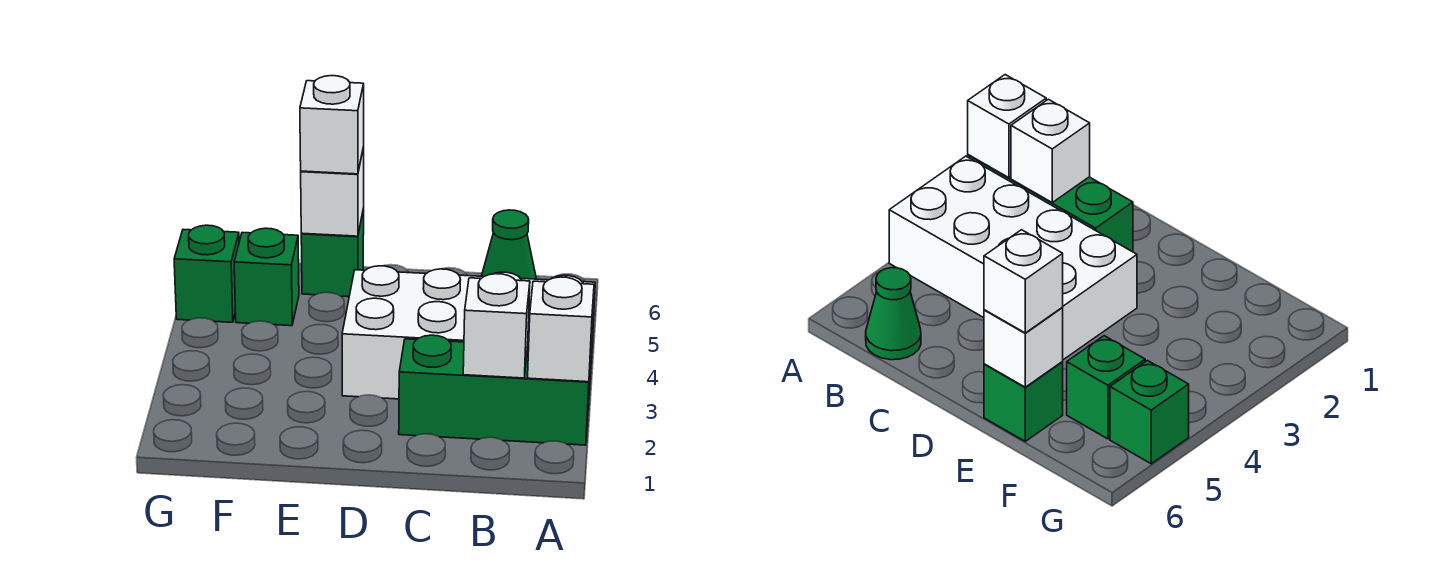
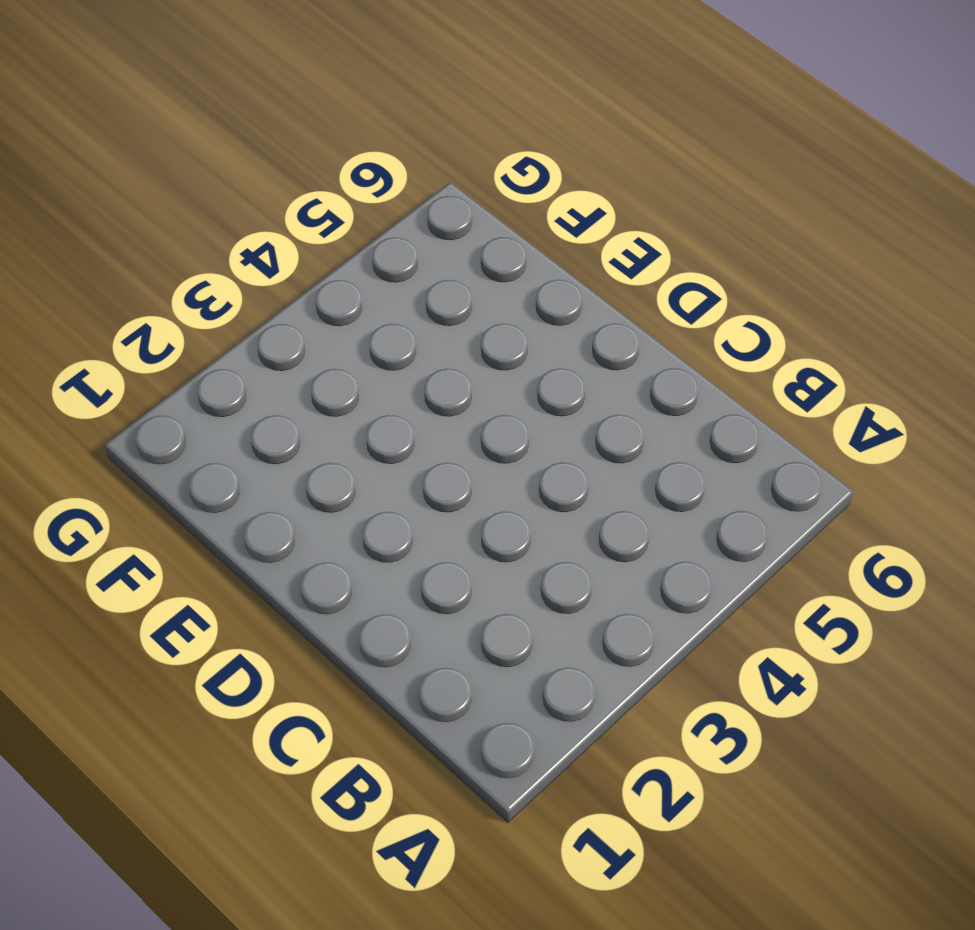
none -> green 1x3 brick [399,335,591,445]
none -> white 2x4 brick [342,266,595,405]

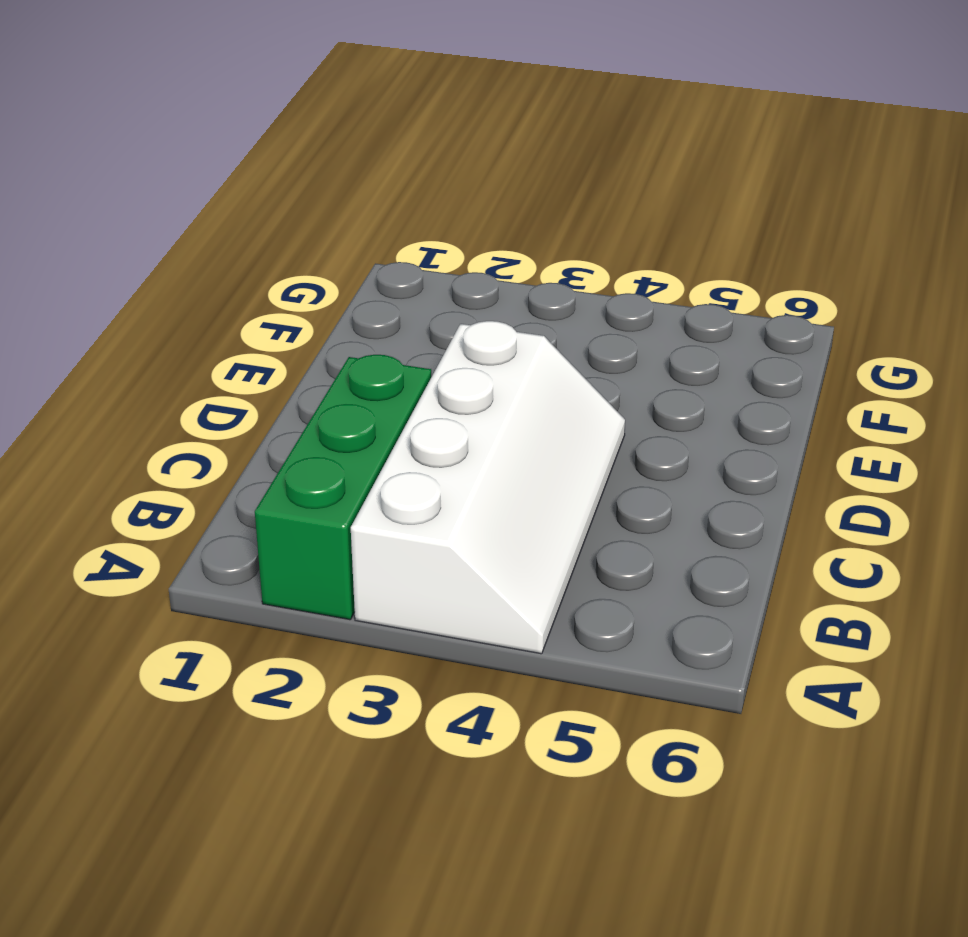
white 2x4 slope [351,321,625,654] -> white 2x4 brick [342,266,595,405]
none -> green 1x1 cone [482,210,536,279]
none -> green 1x1 brick [301,209,364,297]

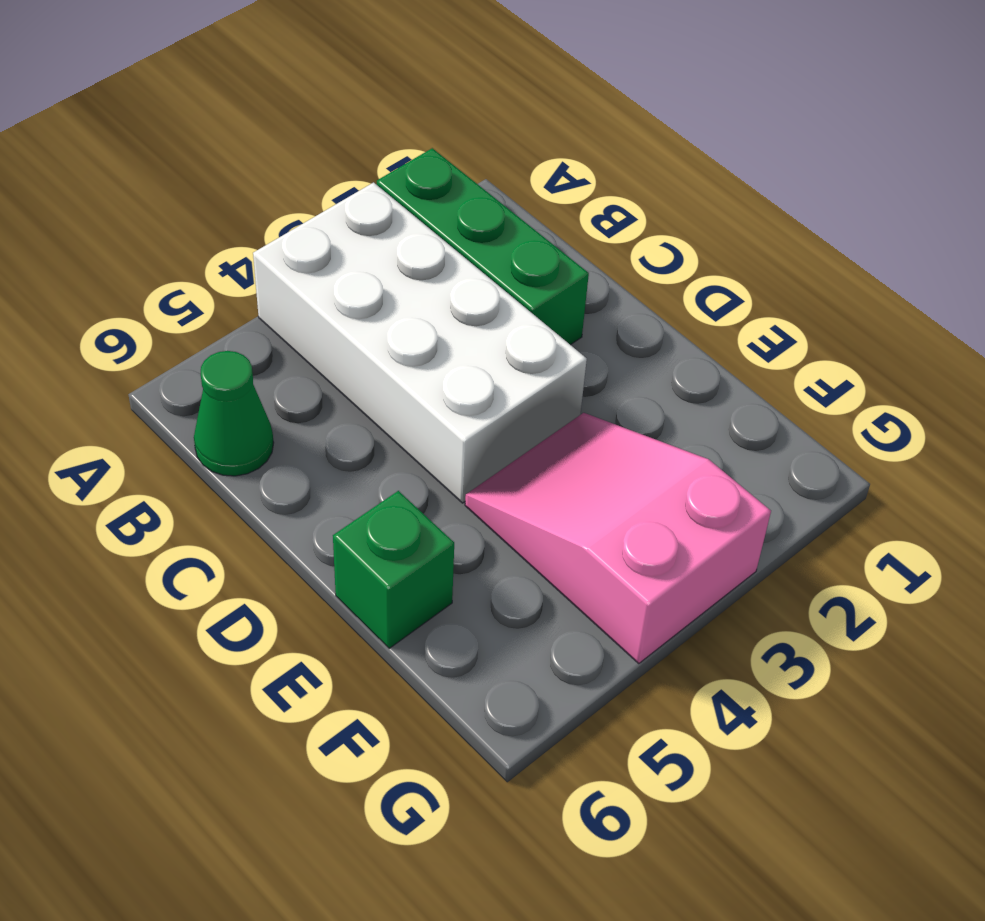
pink 2x3 slope [465,413,771,664] -> none
none -> green 1x1 brick [234,228,299,326]
none -> green 1x1 brick [174,225,239,322]

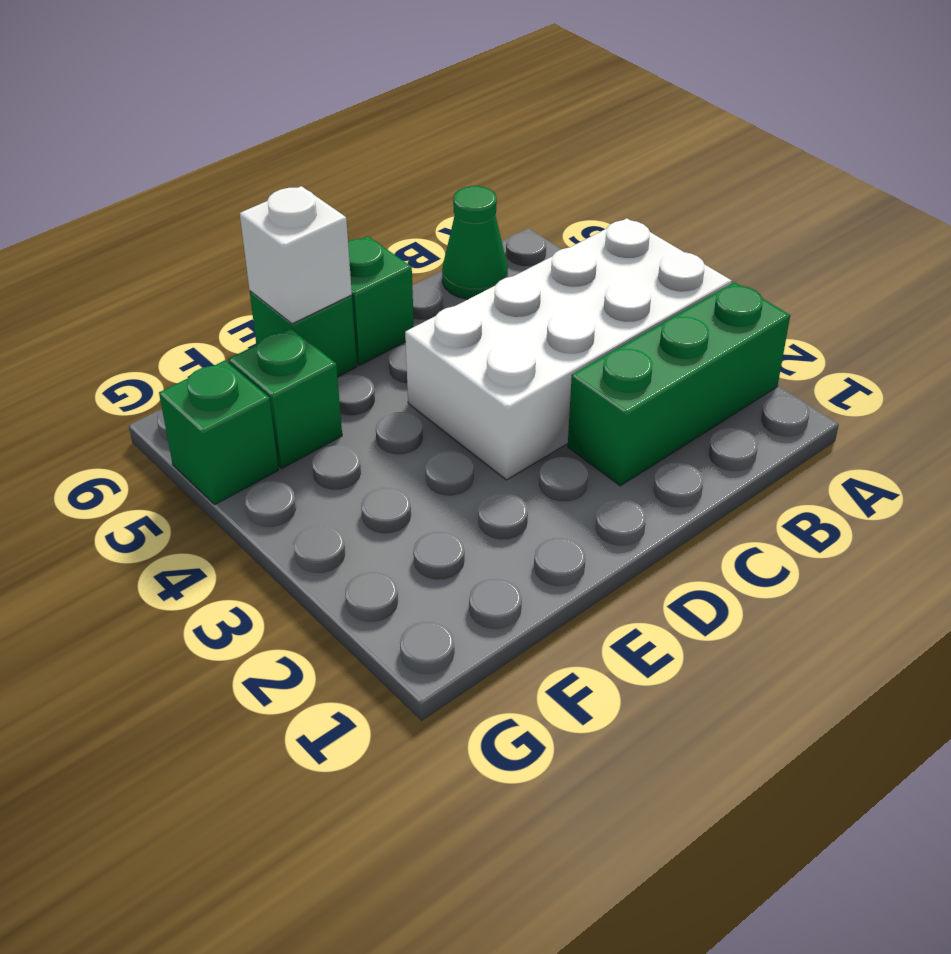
green 1x1 brick [348,236,414,365] -> none
none -> white 1x1 brick [528,277,594,382]
none -> white 1x1 brick [463,274,530,378]

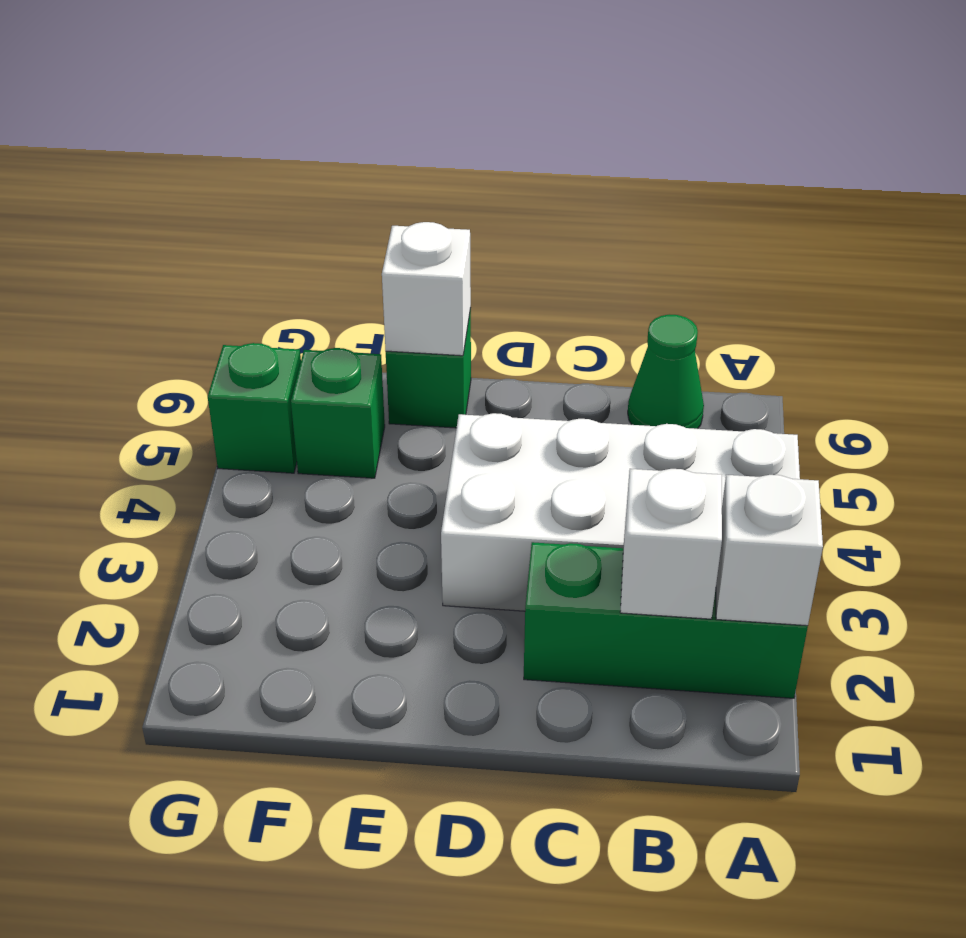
none -> white 1x1 brick [300,76,364,174]

